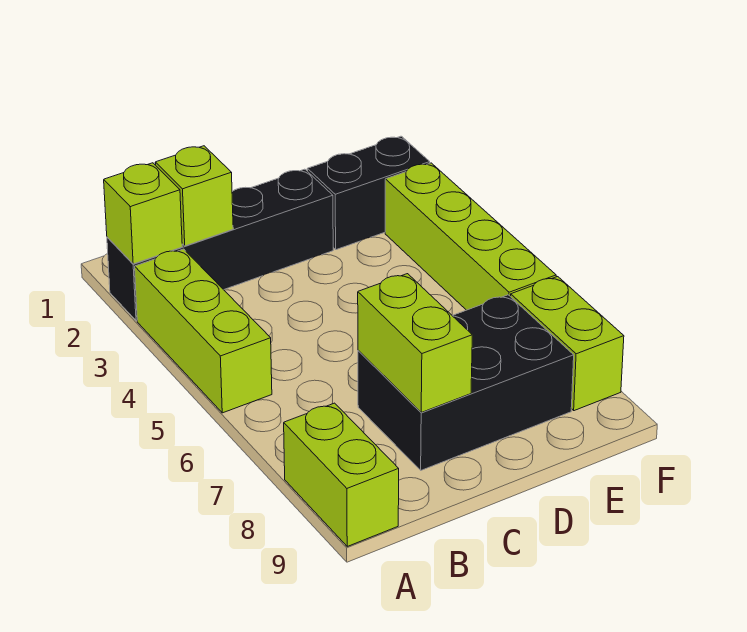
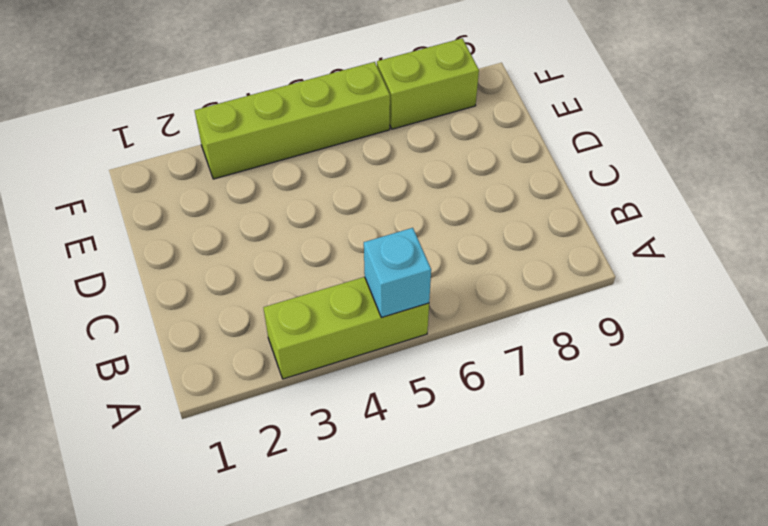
cyan 1x1 brick [364,228,431,317] -> none
none -> black 1x4 brick [107,169,333,321]
none -> lime 1x2 brick [284,403,399,546]

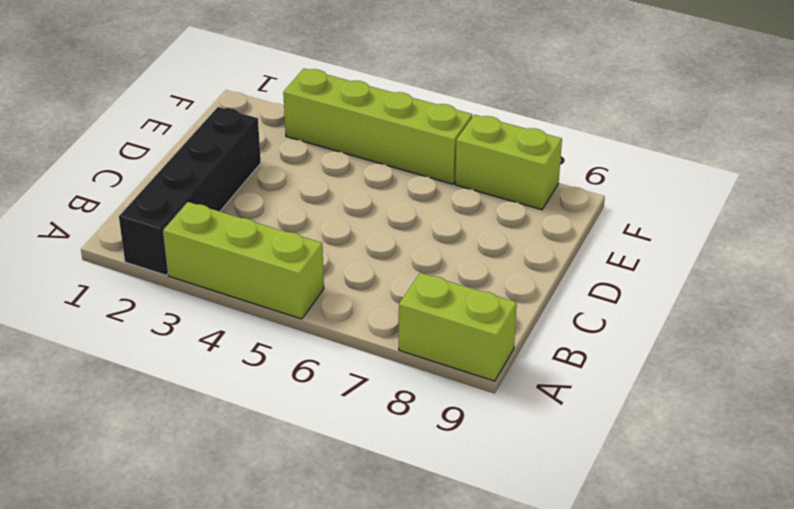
none -> black 2x3 brick [358,295,574,470]
none -> black 1x2 brick [307,136,430,250]

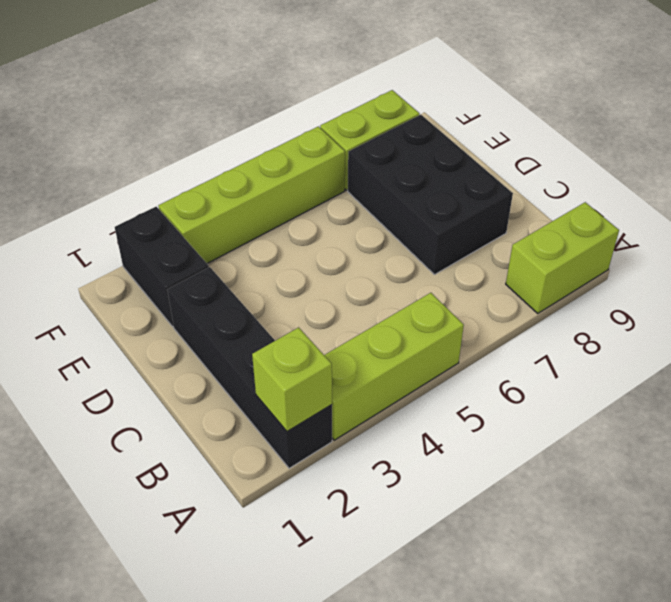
none -> lime 1x1 brick [155,146,233,246]
none -> lime 1x2 brick [358,274,472,412]

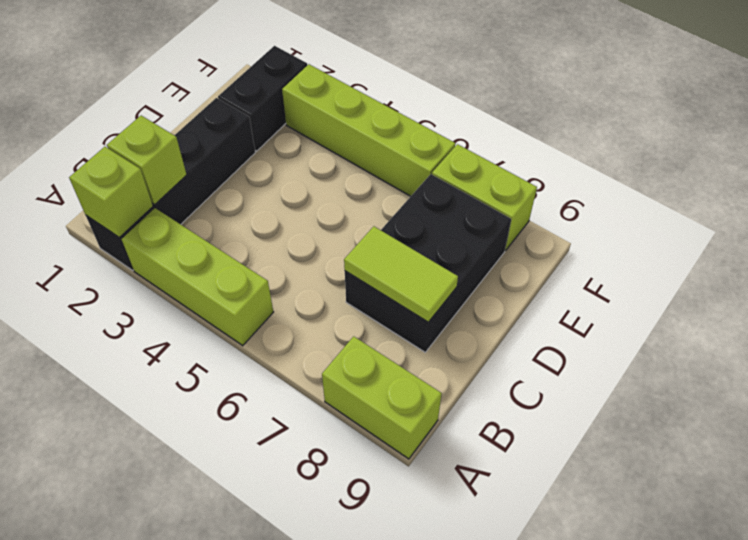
lime 1x2 tile [344,226,458,322] -> lime 1x2 brick [358,274,472,412]

